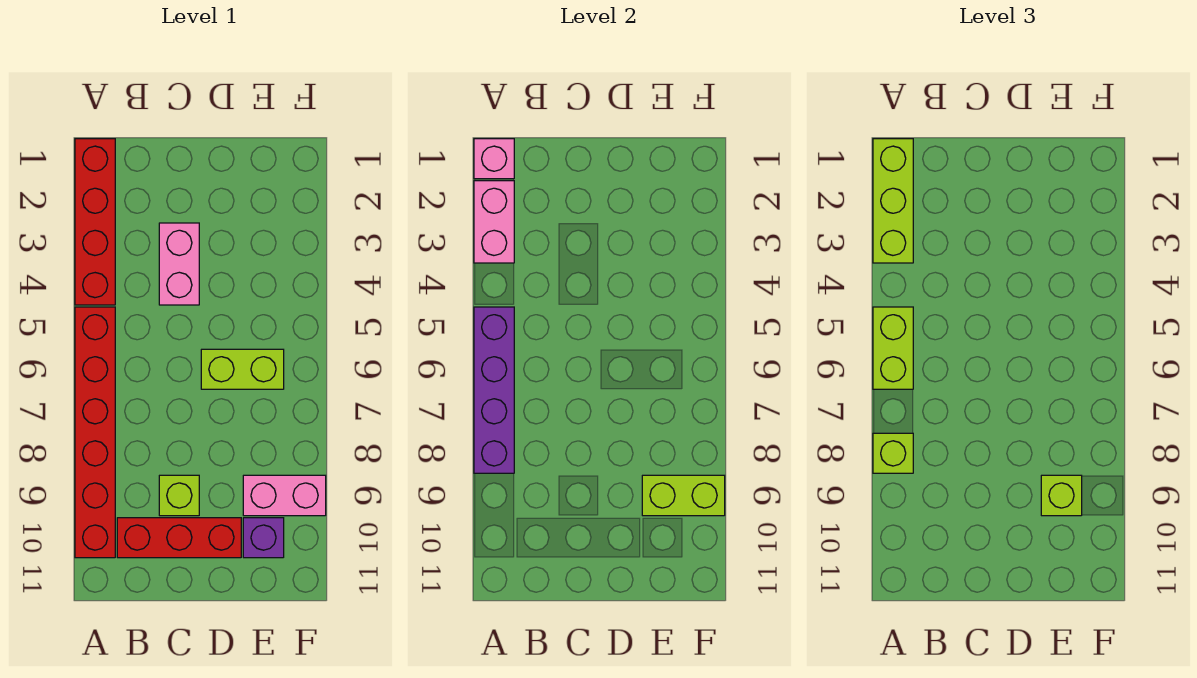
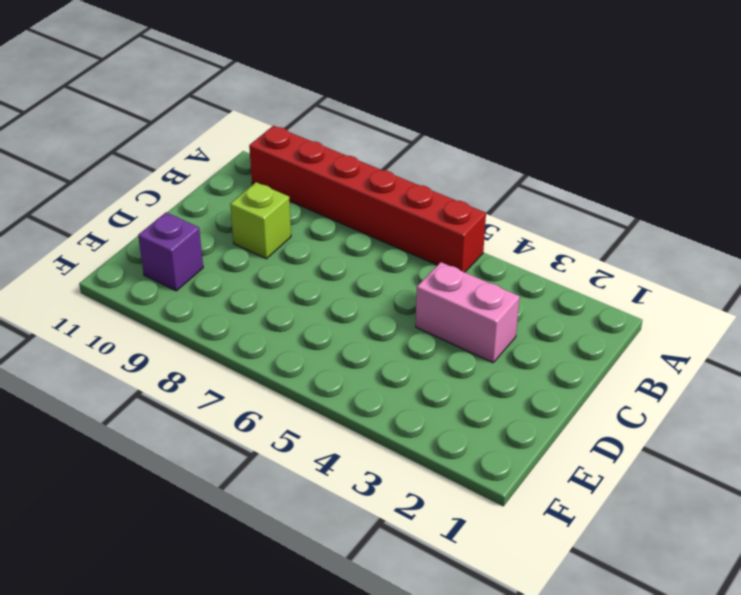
none -> red 1x4 brick [75,139,115,305]
none -> red 1x3 brick [117,518,241,558]
none -> lime 1x2 brick [201,349,284,389]

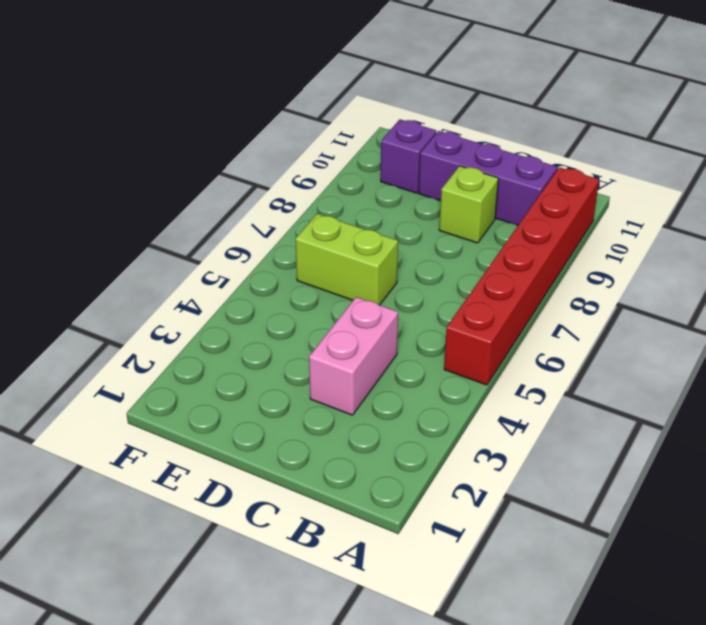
purple 1x3 brick [419,131,557,225] -> red 1x3 brick [117,518,241,558]
none -> red 1x4 brick [75,139,115,305]
none -> pink 1x2 brick [243,475,326,516]
none -> pink 1x1 brick [474,139,514,179]

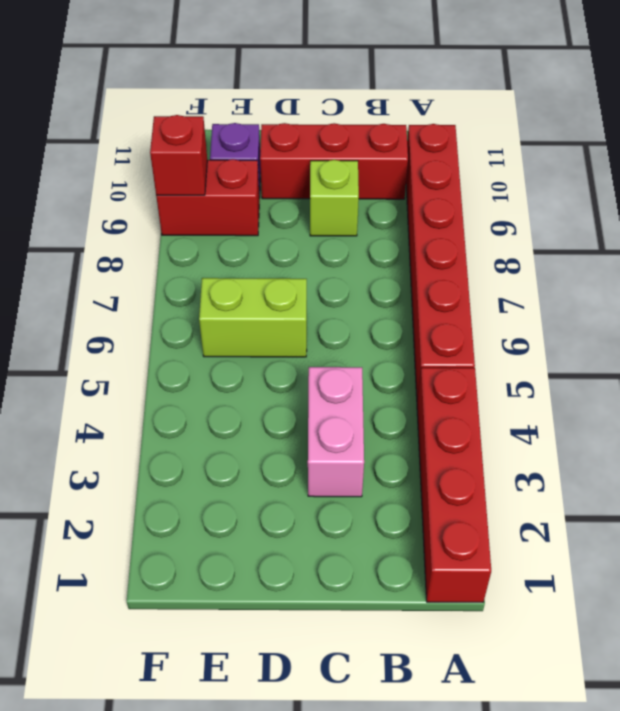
red 1x2 brick [156,159,259,236] -> pink 1x2 brick [243,475,326,516]
red 1x1 brick [150,115,207,196] -> lime 1x2 brick [642,475,725,516]
none -> pink 1x1 brick [474,139,514,179]
none -> pink 1x2 brick [474,181,514,263]
none -> purple 1x4 brick [474,307,514,473]

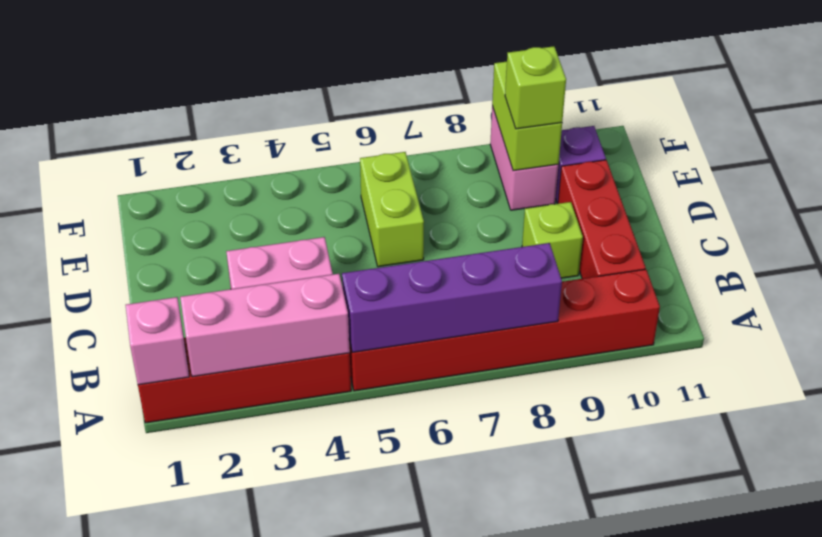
pink 1x3 brick [180,274,350,377] -> pink 1x2 brick [474,181,514,263]
none -> lime 1x3 brick [873,139,913,263]
none -> lime 1x2 brick [873,307,913,389]
none -> lime 1x1 brick [873,433,913,473]

